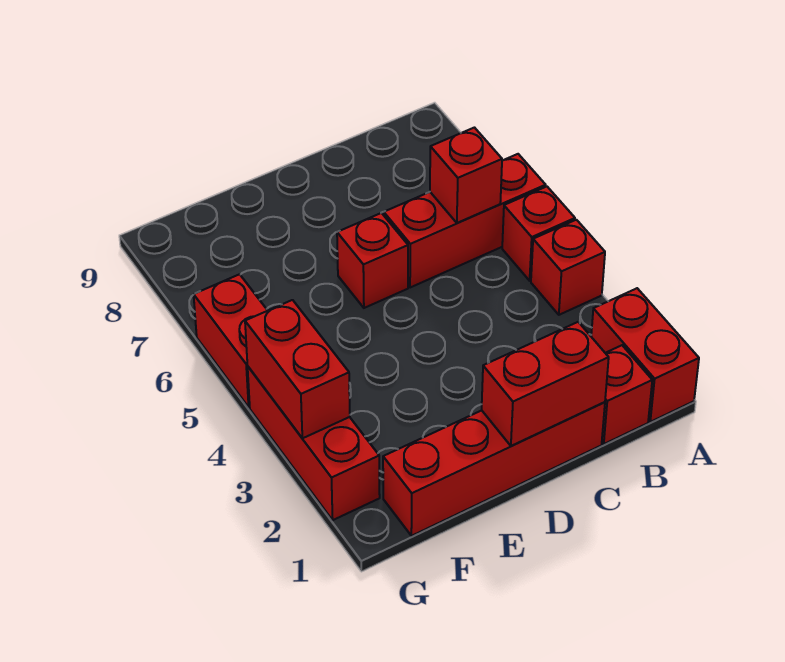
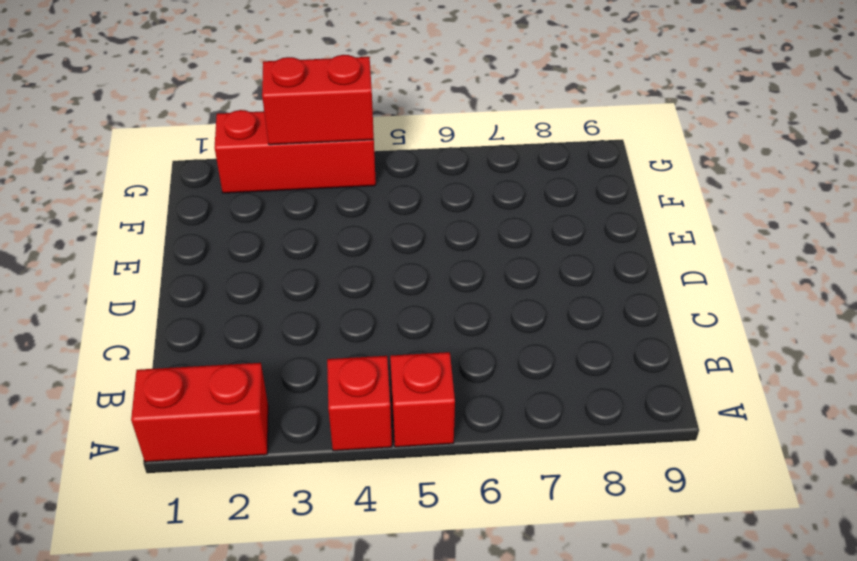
none -> red 1x3 brick [384,154,546,288]
none -> red 1x1 brick [602,345,652,444]
none -> red 1x4 brick [383,402,605,536]

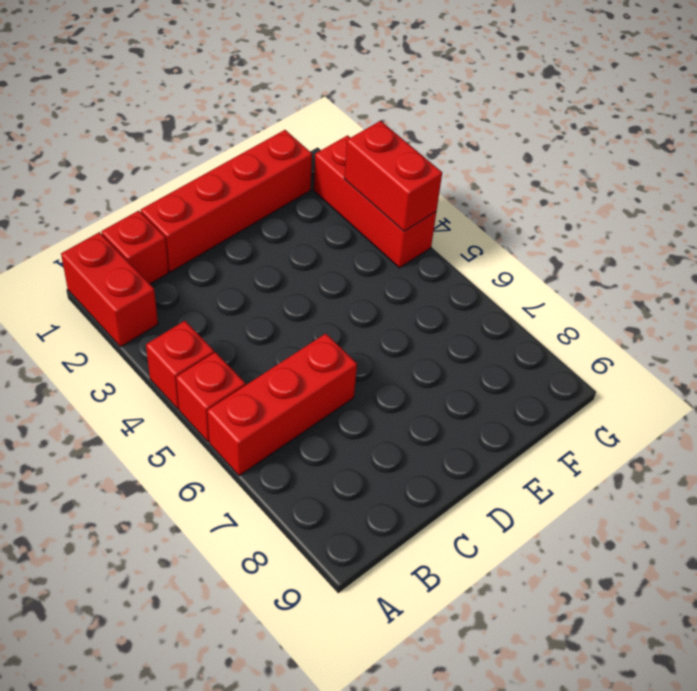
none -> red 1x1 brick [337,213,408,308]
none -> red 1x2 brick [194,274,268,407]
none -> red 1x1 brick [430,128,502,223]

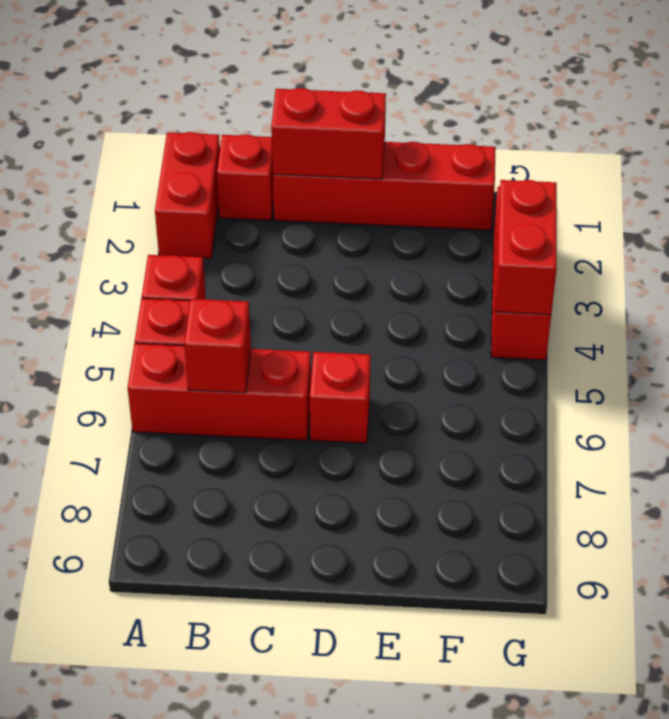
none -> red 1x2 brick [194,274,268,407]

